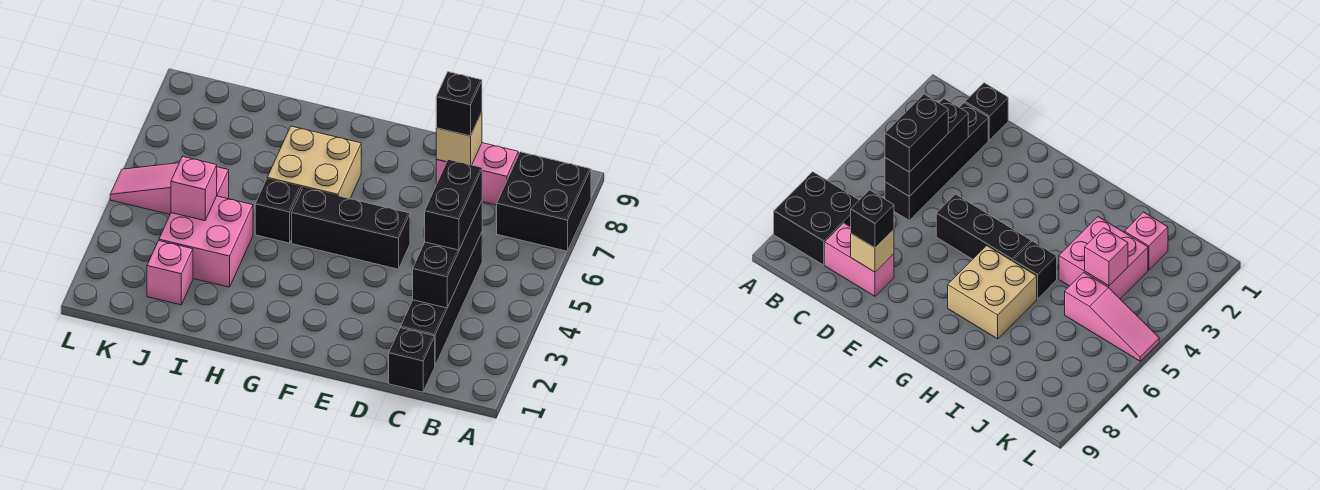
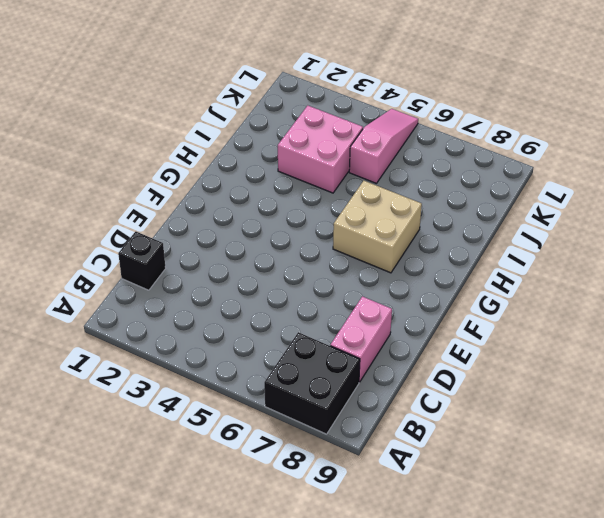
none -> black 1x4 brick [401,232,482,365]
none -> black 1x3 brick [292,188,410,269]
none -> black 1x1 brick [255,179,301,243]

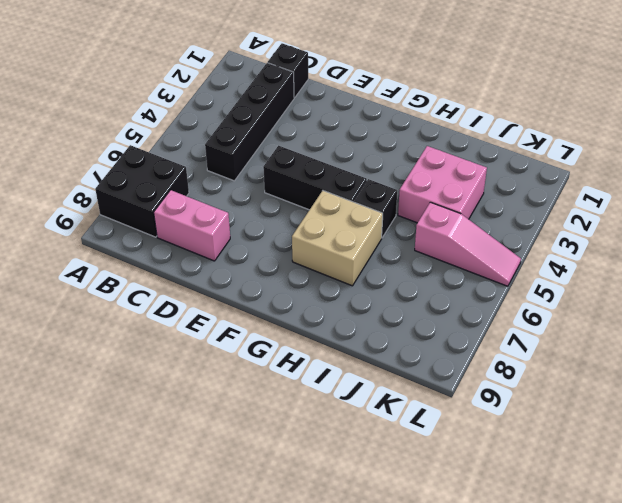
none -> pink 1x1 brick [147,241,193,305]
none -> black 1x3 brick [413,201,482,308]
none -> tan 1x1 brick [436,112,482,165]

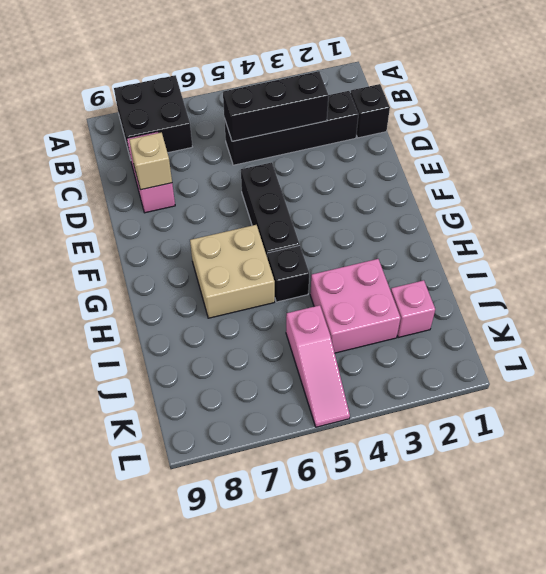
none -> pink 1x1 brick [171,156,217,221]
none -> black 1x2 brick [425,160,482,250]
none -> black 1x1 brick [436,72,482,136]

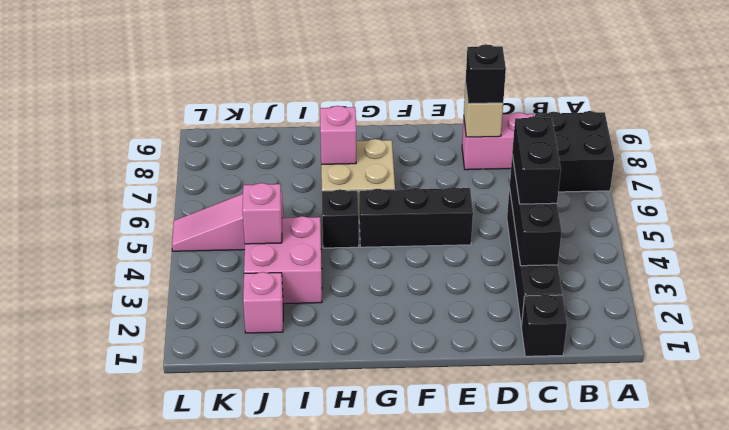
pink 1x1 brick [320,106,356,164] -> none

